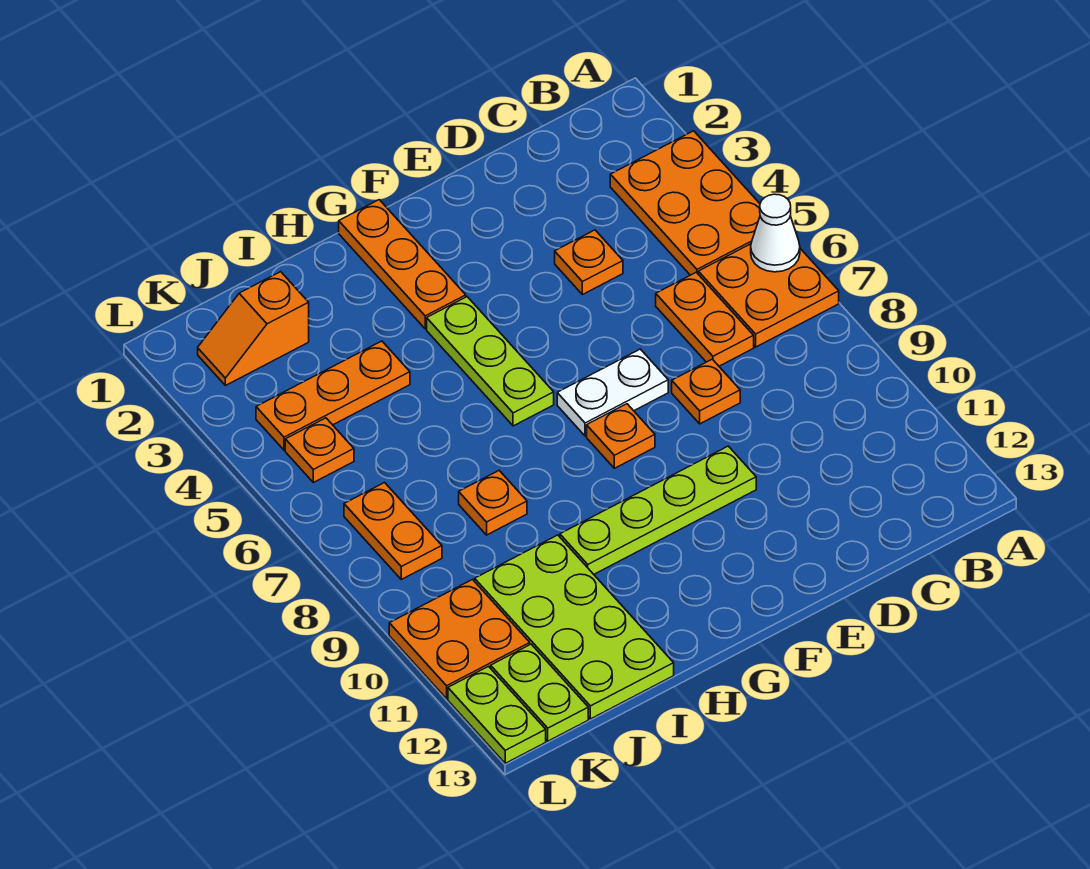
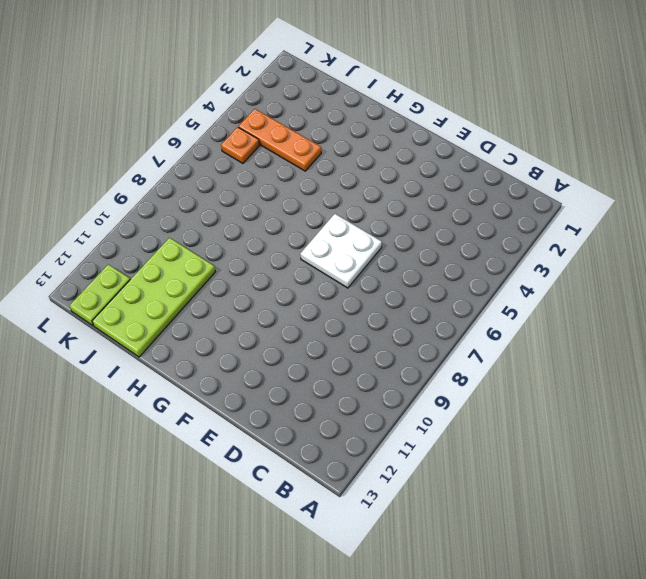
white 2x2 plate [300,214,382,288] -> white 1x2 plate [557,349,668,436]
none -> orange 2x3 plate [610,131,760,275]
none -> orange 2x2 plate [698,244,839,347]
none -> orange 1x2 plate [656,272,754,366]

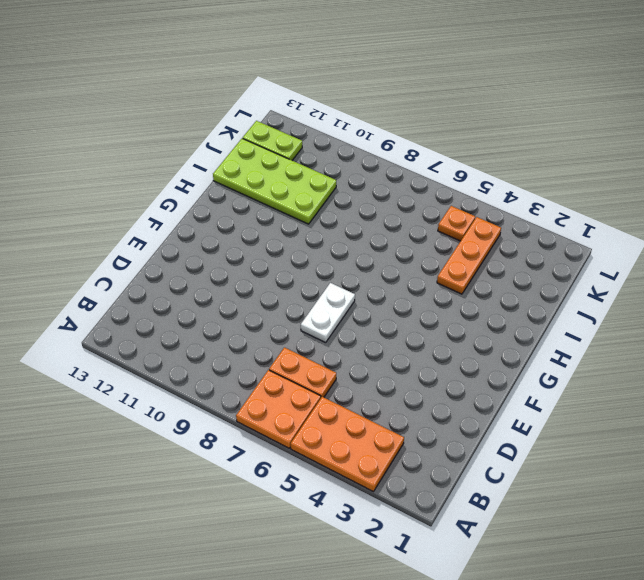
none -> orange 1x1 plate [555,230,623,295]
none -> orange 1x1 plate [672,359,740,424]
none -> lime 1x4 plate [560,446,756,574]

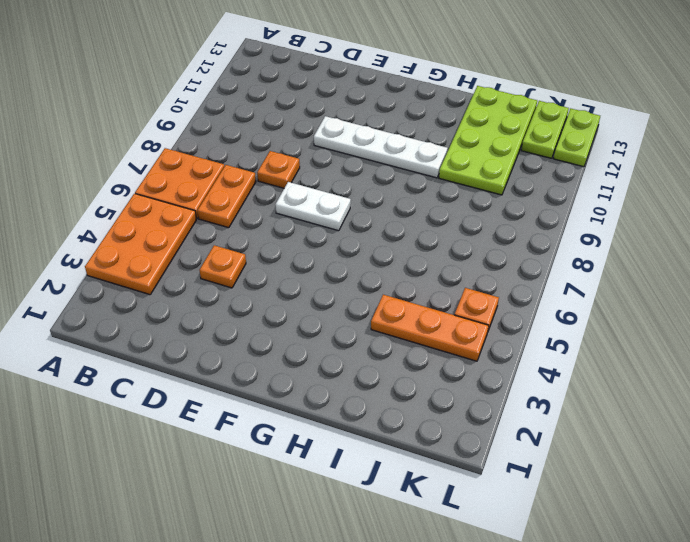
white 1x4 plate [314,116,448,178] -> lime 1x4 plate [560,446,756,574]
none -> orange 1x1 plate [587,404,655,468]
none -> orange 1x3 plate [339,200,466,329]
none -> lime 1x3 plate [427,297,554,426]

